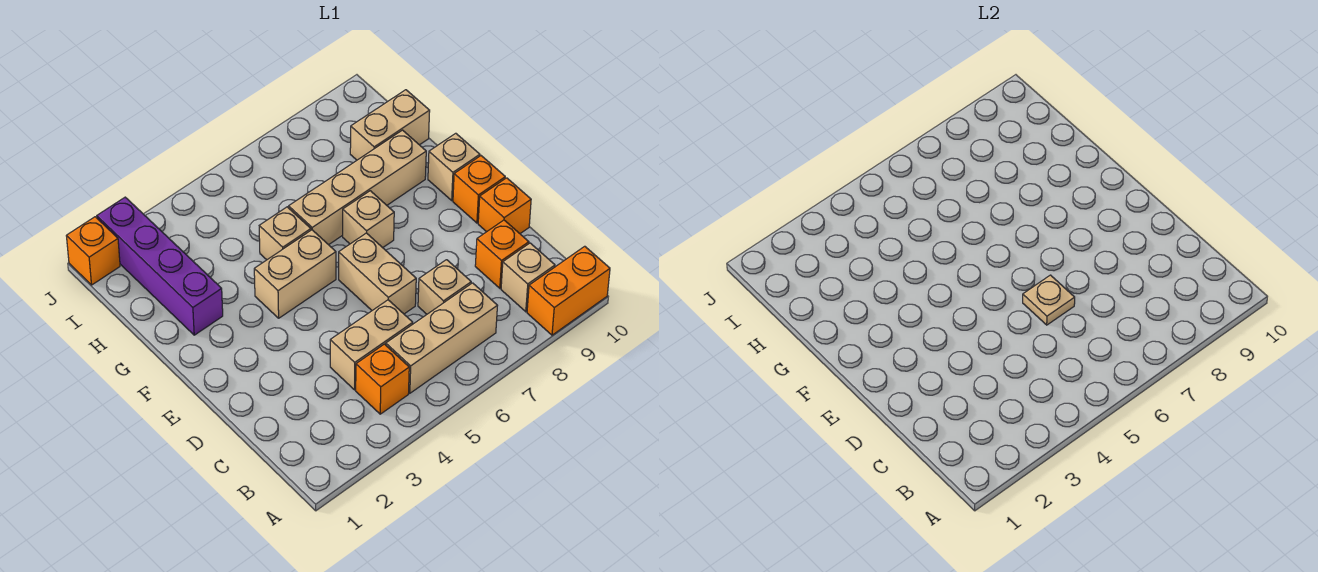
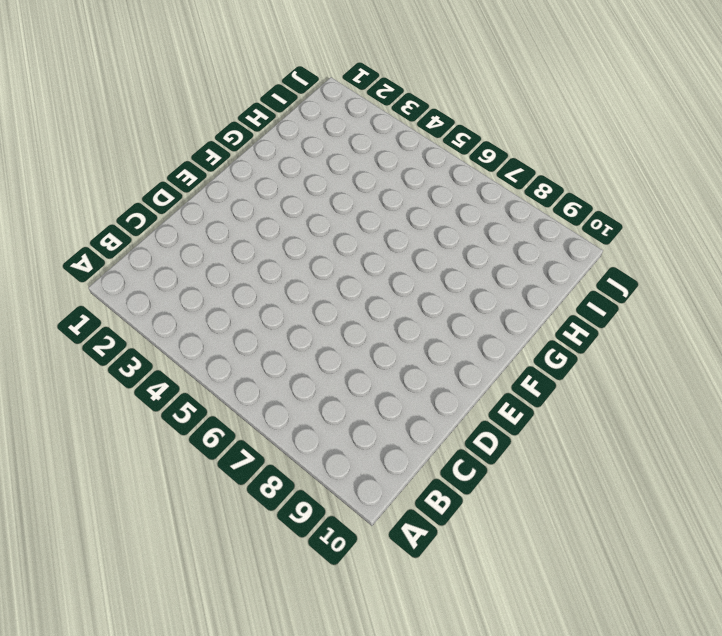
none -> orange 1x2 brick [527,246,610,335]
none -> orange 1x1 brick [356,344,409,414]
none -> tan 1x3 brick [386,283,497,393]

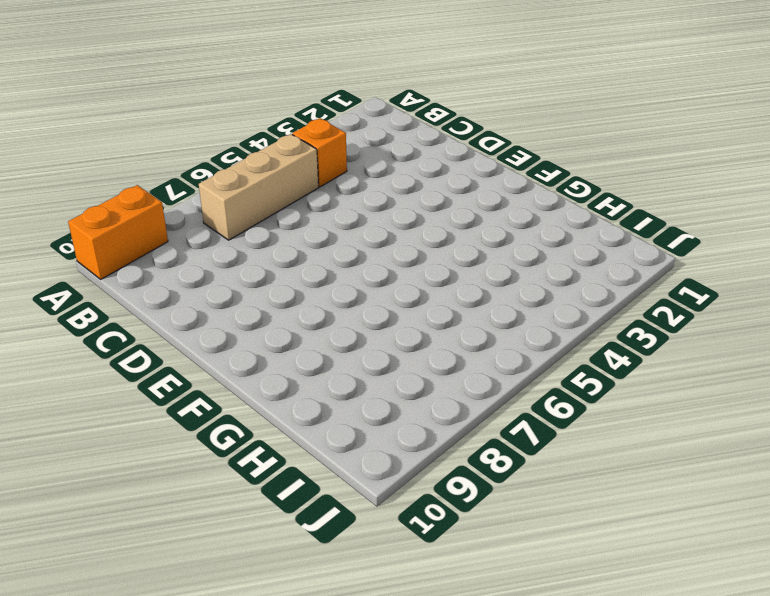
none -> tan 1x1 brick [501,243,555,312]
none -> tan 1x2 brick [330,300,413,390]
none -> tan 1x1 brick [418,260,471,314]

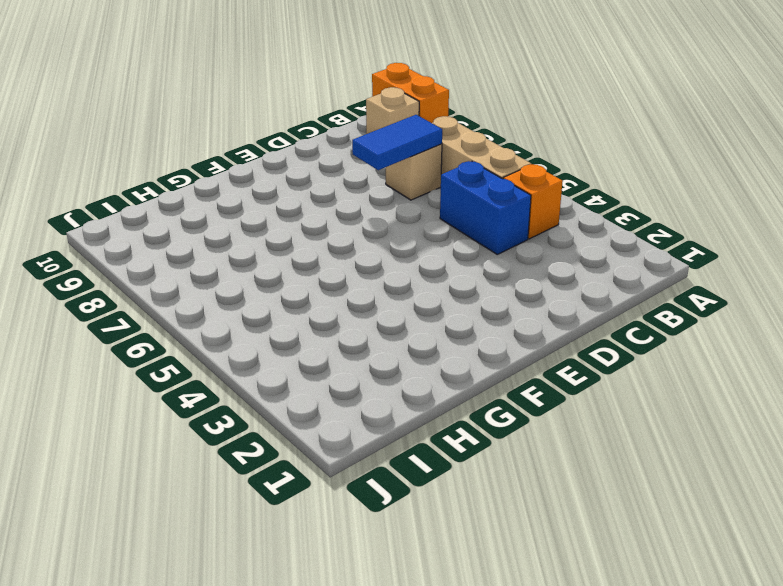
blue 1x2 brick [440,161,531,254] -> tan 1x2 brick [330,300,413,390]
blue 1x2 tile [352,115,442,170] -> none
none -> orange 1x1 brick [475,220,529,288]
none -> tan 1x2 brick [339,233,416,314]
none -> orange 1x1 brick [478,178,531,234]

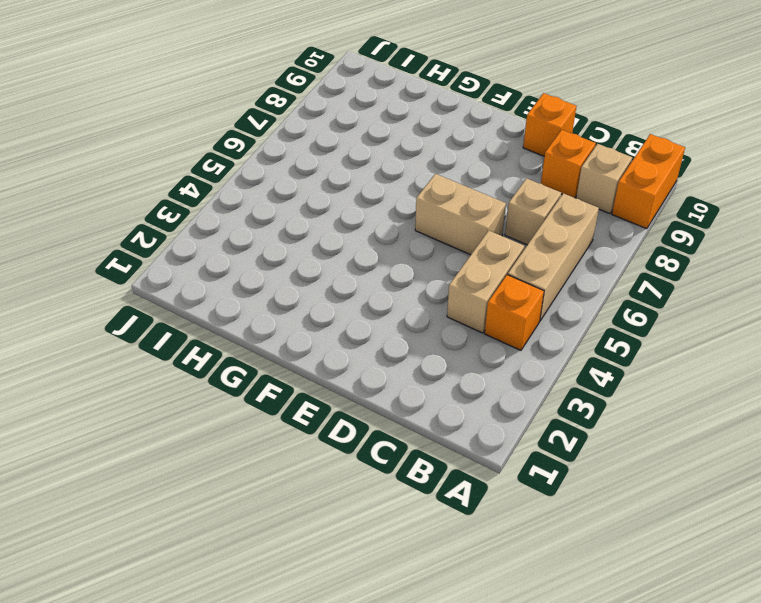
none -> orange 1x1 brick [453,156,505,223]
none -> tan 1x2 brick [254,230,336,318]
none -> tan 1x1 brick [343,191,394,248]

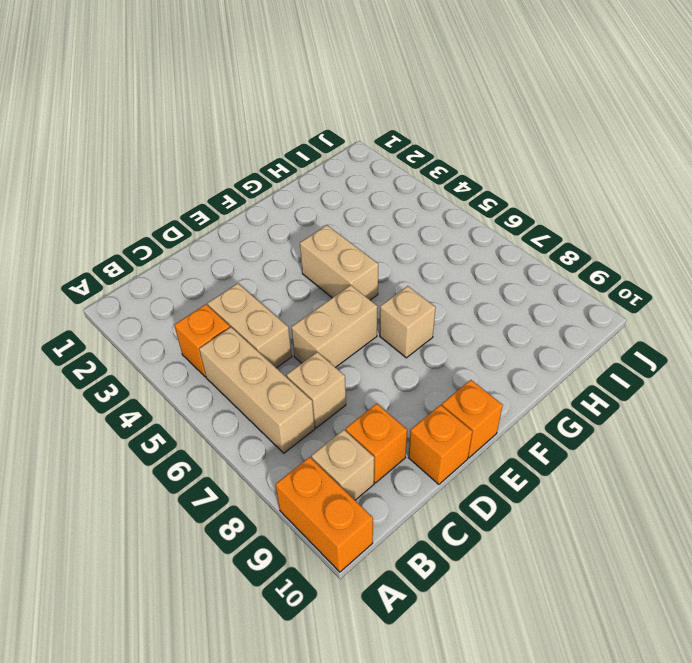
none -> tan 1x1 brick [428,133,480,200]
none -> purple 1x4 brick [97,197,223,335]
none -> tan 1x1 brick [259,207,311,260]

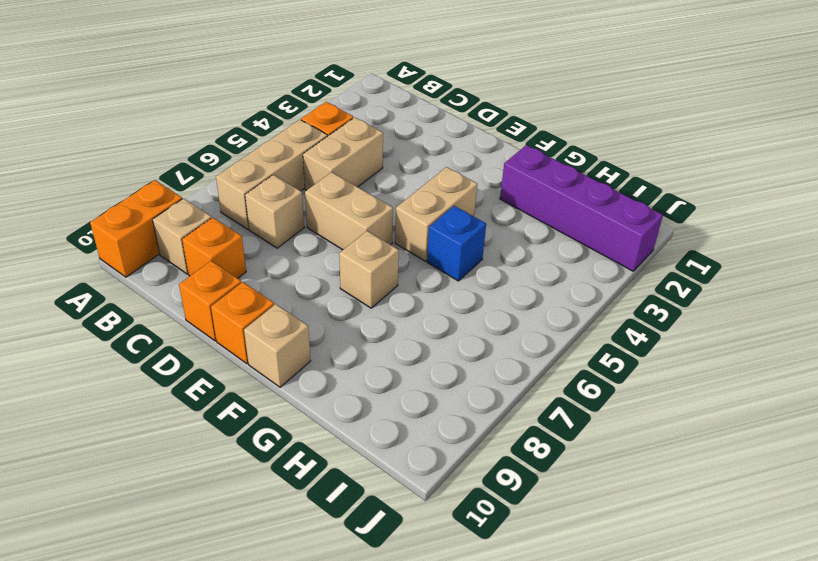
blue 1x1 brick [427,206,486,281] -> tan 1x1 brick [259,207,311,260]
none -> tan 1x4 brick [289,130,426,245]
none -> tan 1x2 brick [350,90,430,160]
none -> orange 1x1 brick [67,217,120,285]

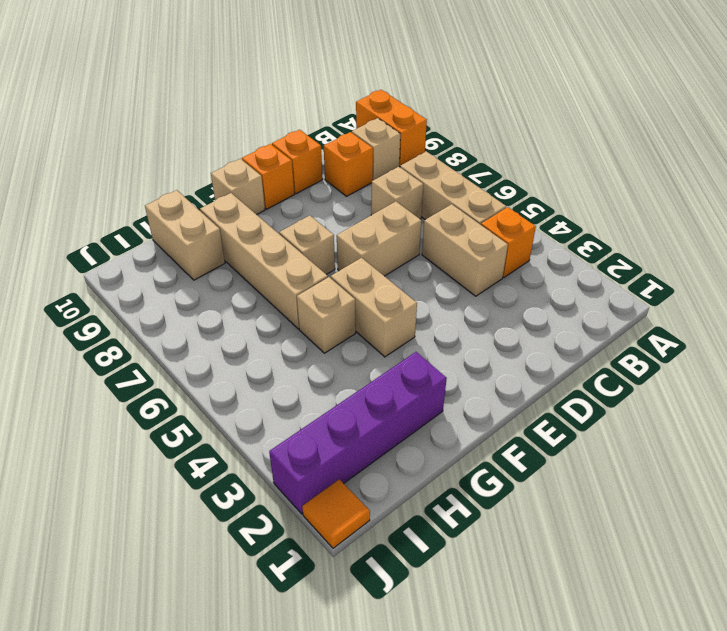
orange 1x1 tile [302,479,370,548] -> orange 1x1 brick [67,217,120,285]
none -> tan 1x1 plate [1023,275,1075,325]

